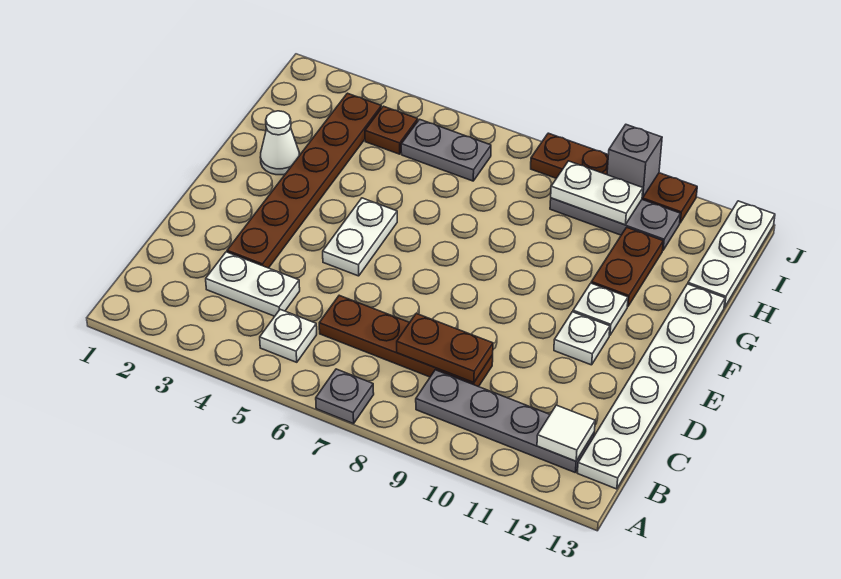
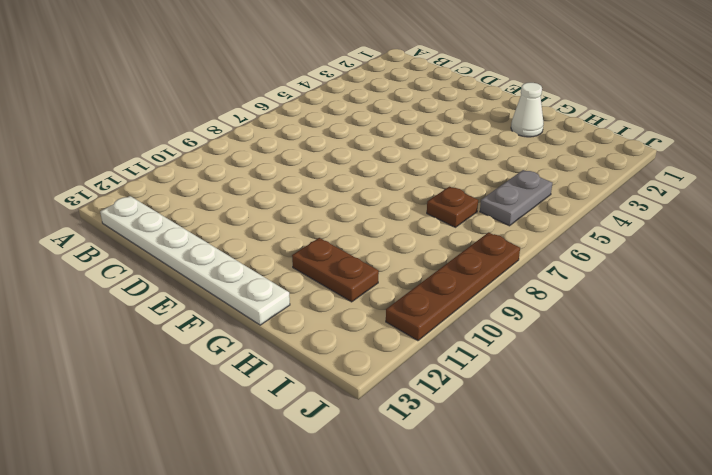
brown 1x1 plate [427,187,478,227] -> brown 1x1 plate moved to [365,106,418,154]
none -> grey 1x1 plate [316,369,374,424]
none -> white 1x1 plate [260,309,317,362]
none -> grey 1x4 plate [416,370,594,472]

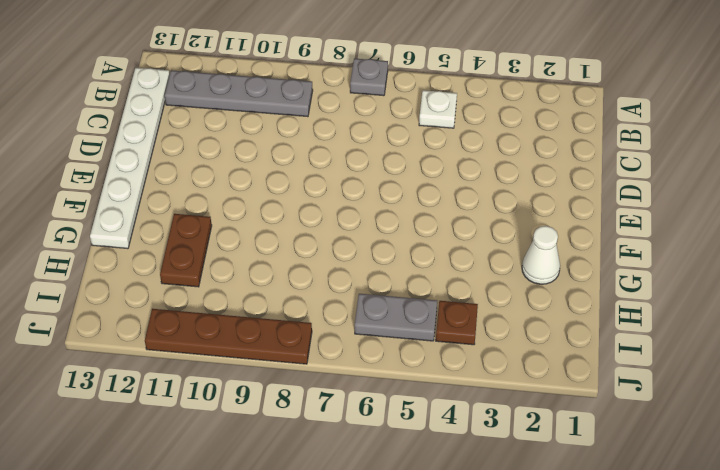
none -> white 1x2 plate [206,252,300,316]
none -> brown 1x4 plate [319,295,493,387]
none -> brown 1x6 plate [227,93,381,268]

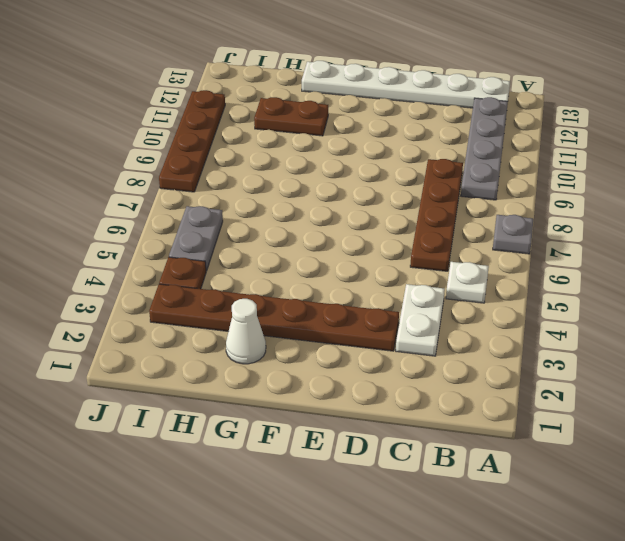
none -> white 1x2 plate [323,198,397,276]
none -> white 1x1 plate [554,312,610,365]
none -> white 1x1 plate [573,283,628,336]

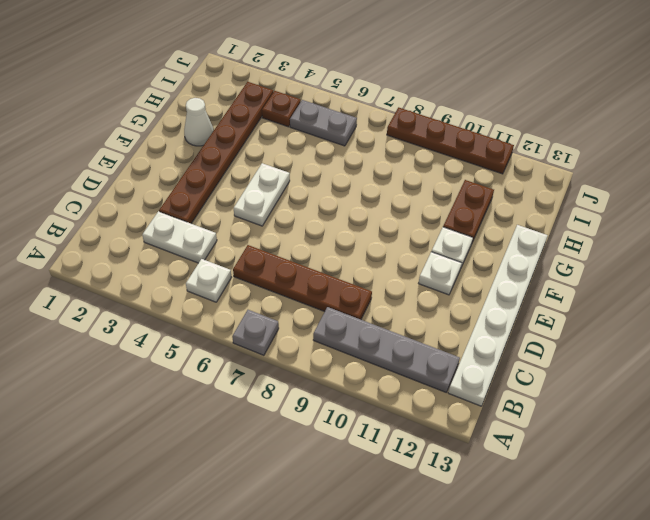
none -> white 1x3 plate [688,201,775,307]
none -> grey 1x3 plate [550,198,680,250]
none -> white 1x1 tile [537,405,595,461]

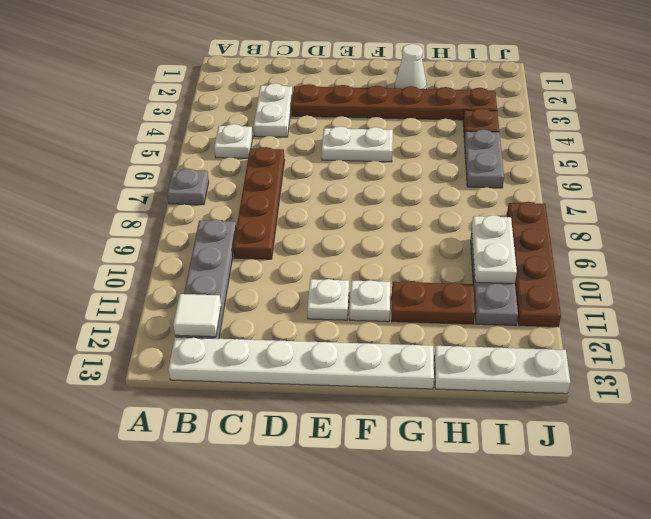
none -> brown 1x2 plate [397,314,493,383]
none -> grey 1x1 brick [607,125,662,198]

